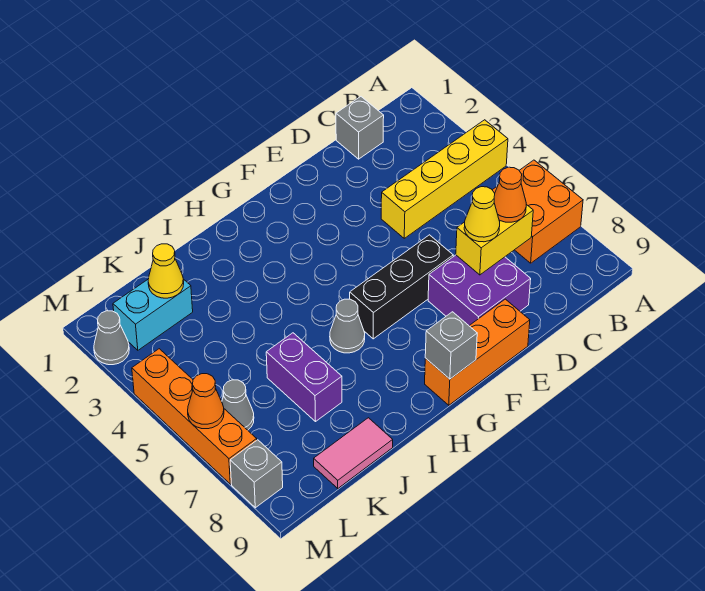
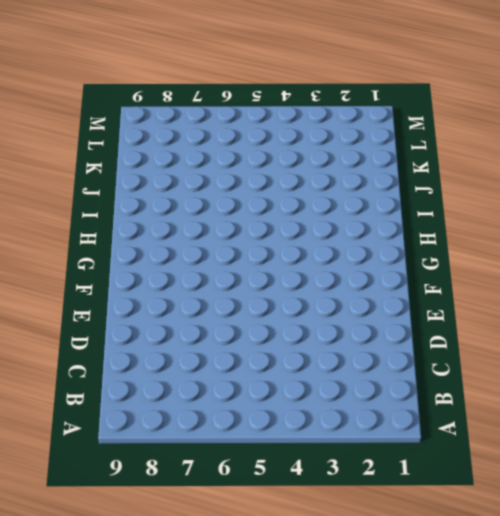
none -> yellow 1x4 brick [381,120,508,238]
none -> orange 2x2 brick [493,160,583,263]
none -> grey 1x1 brick [336,97,384,159]

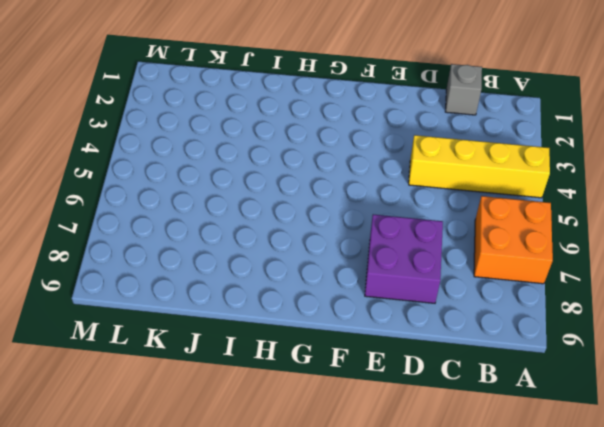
none -> black 1x3 brick [350,235,453,339]
none -> orange 1x3 brick [425,299,530,405]
none -> grey 1x1 cone [330,299,365,353]

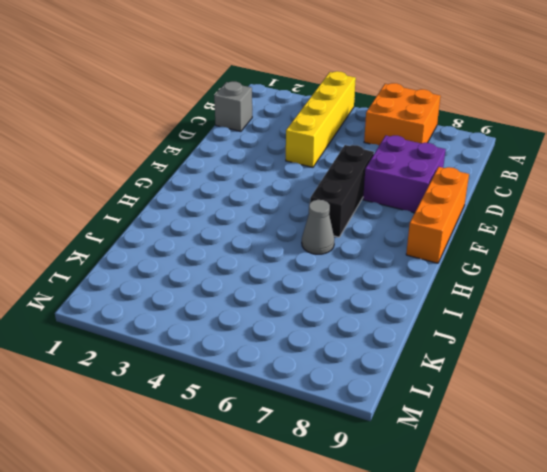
none -> purple 1x2 brick [266,333,342,421]
none -> pink 1x2 tile [314,418,393,488]
none -> cyan 1x2 brick [113,279,193,350]

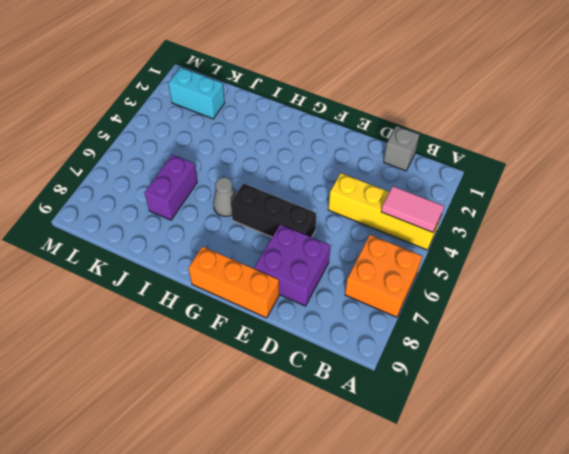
pink 1x2 tile [381,186,444,232] -> pink 1x2 tile moved to [314,418,393,488]
none -> grey 1x1 cone [222,380,254,430]
none -> grey 1x1 cone [94,311,129,365]
none -> orange 1x4 brick [132,349,257,484]

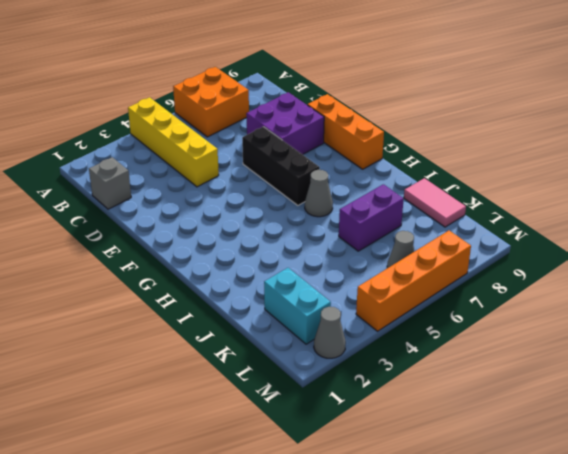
none -> grey 1x1 brick [230,440,283,508]
none -> yellow 1x2 brick [456,204,533,275]
none -> grey 1x1 brick [425,312,477,379]

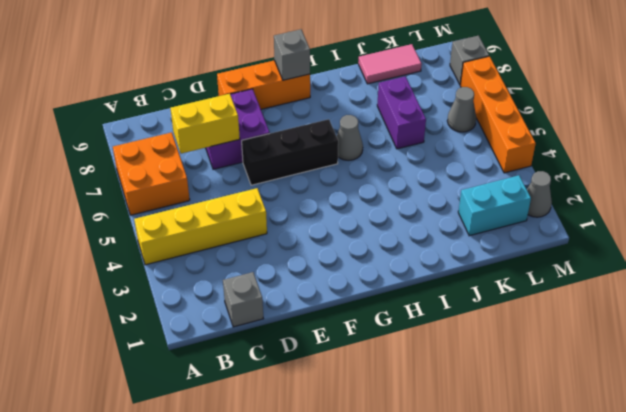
none -> yellow 1x1 cone [148,244,184,298]
none -> orange 1x1 cone [188,374,224,429]
none -> orange 1x1 cone [494,167,526,222]

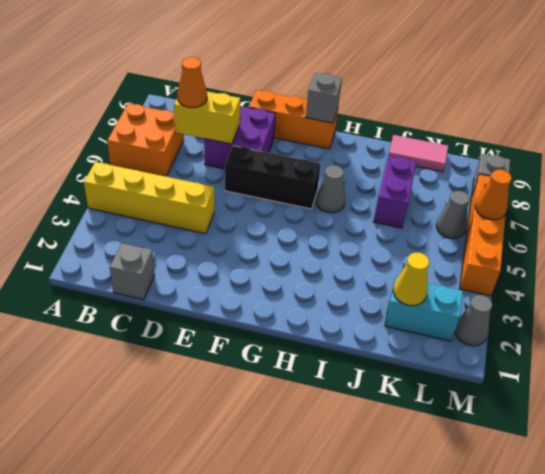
none -> yellow 1x1 cone [464,187,500,242]

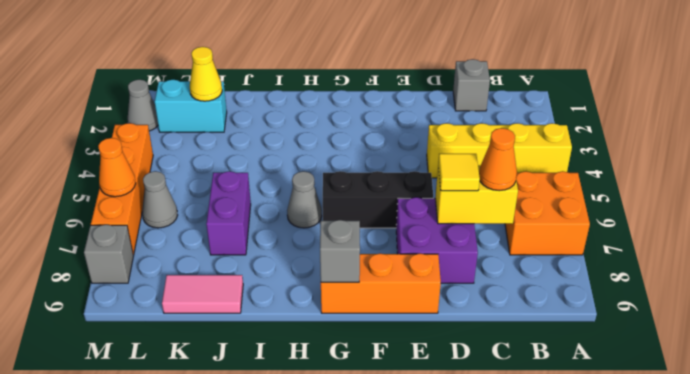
yellow 1x1 tile [438,154,480,191] -> yellow 1x1 cone [464,187,500,242]

